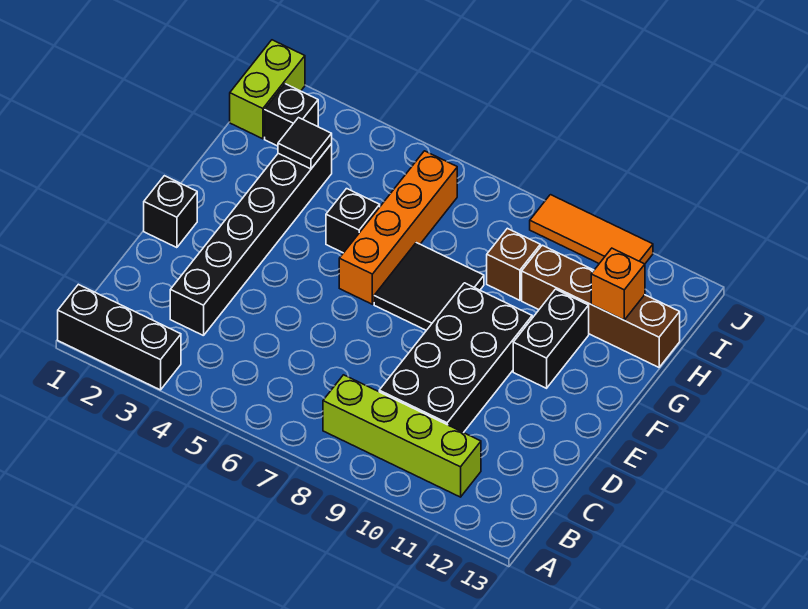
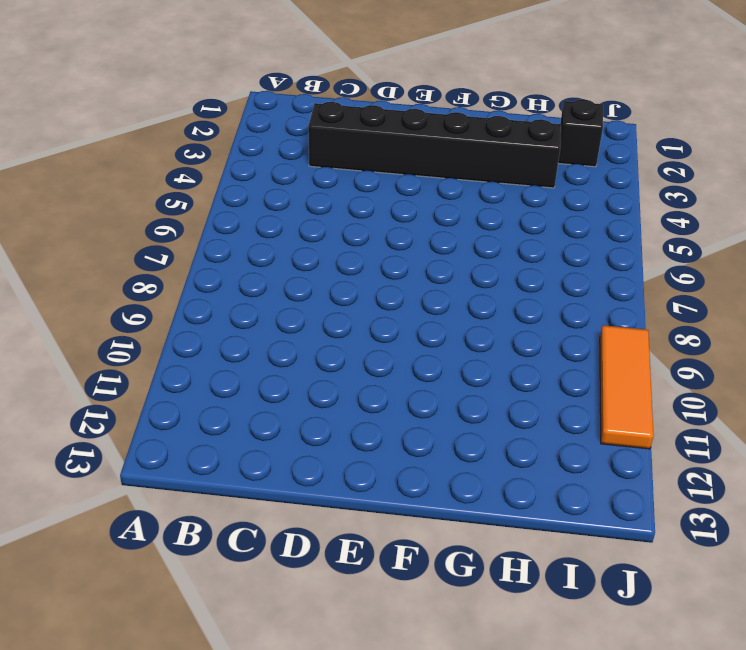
none -> black 1x3 brick [58,284,181,390]
none -> lime 1x4 brick [323,375,481,497]
none -> black 2x4 brick [379,283,532,433]

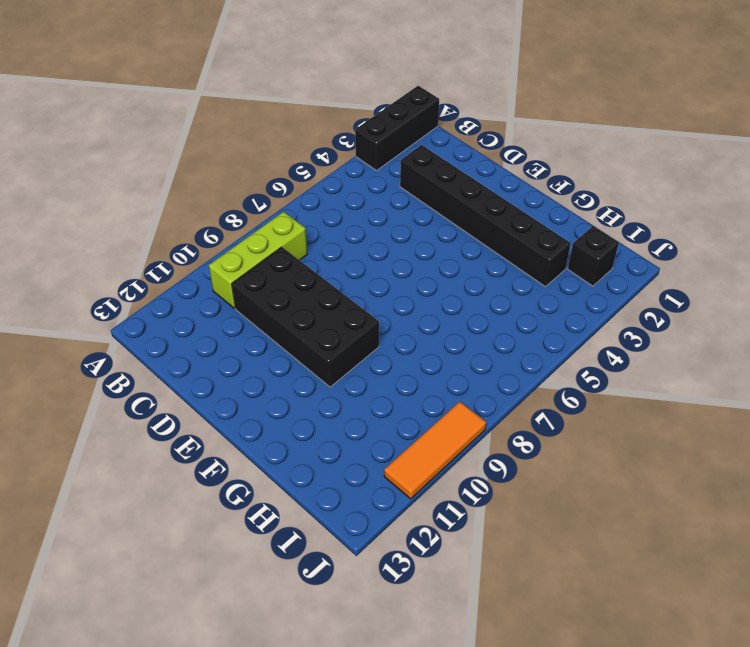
lime 1x3 brick [209,212,307,309] -> lime 1x4 brick [323,375,481,497]
none -> black 1x1 brick [144,176,197,248]
none -> orange 1x4 brick [339,151,457,304]
none -> black 2x2 tile [374,243,484,330]

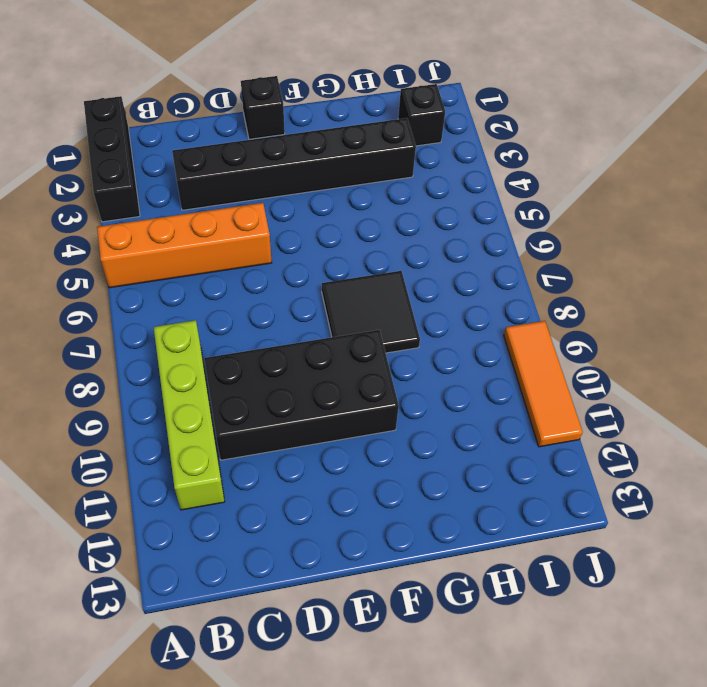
orange 1x4 brick [97,203,272,288] -> orange 1x4 brick moved to [339,151,457,304]
none -> black 1x2 brick [513,289,589,388]
none -> black 1x1 brick [326,189,380,253]
none -> brown 1x1 brick [487,228,540,300]

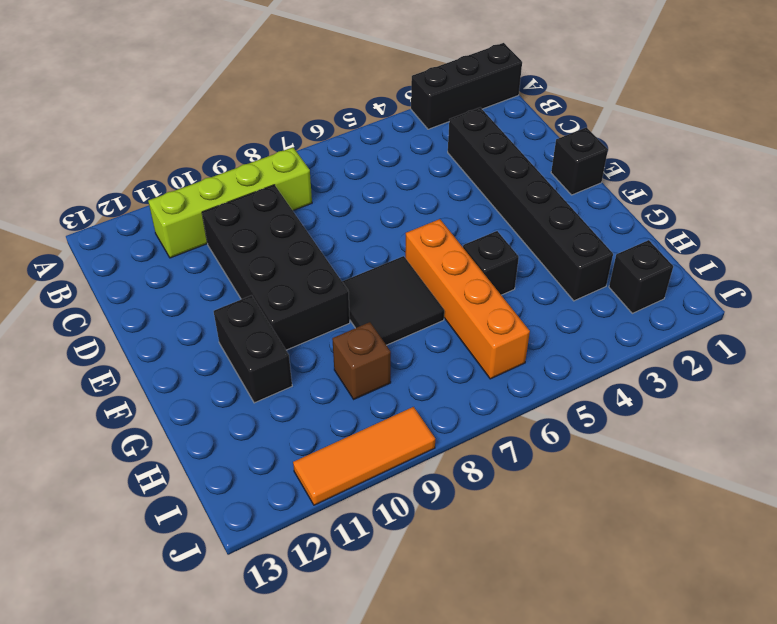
none -> brown 1x4 brick [522,245,680,367]
none -> lime 1x2 brick [230,40,305,139]
none -> black 1x1 tile [278,118,332,169]

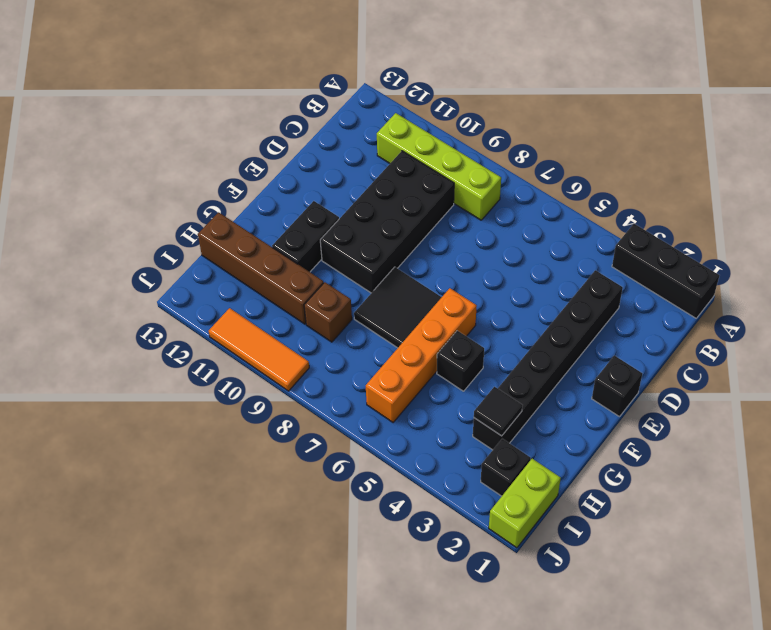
none -> orange 1x1 brick [591,248,645,320]

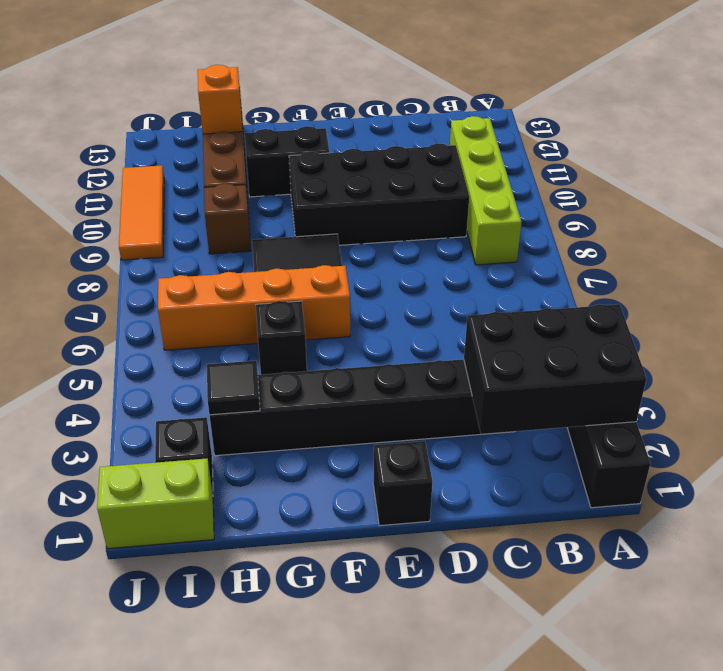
black 2x3 brick [464,304,647,434] -> none

